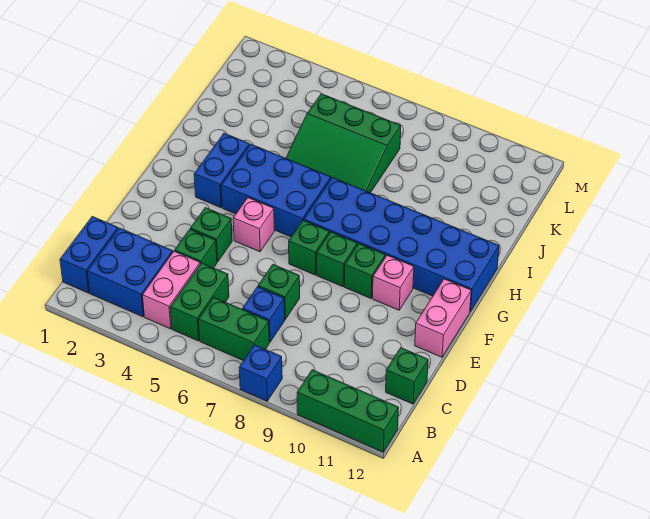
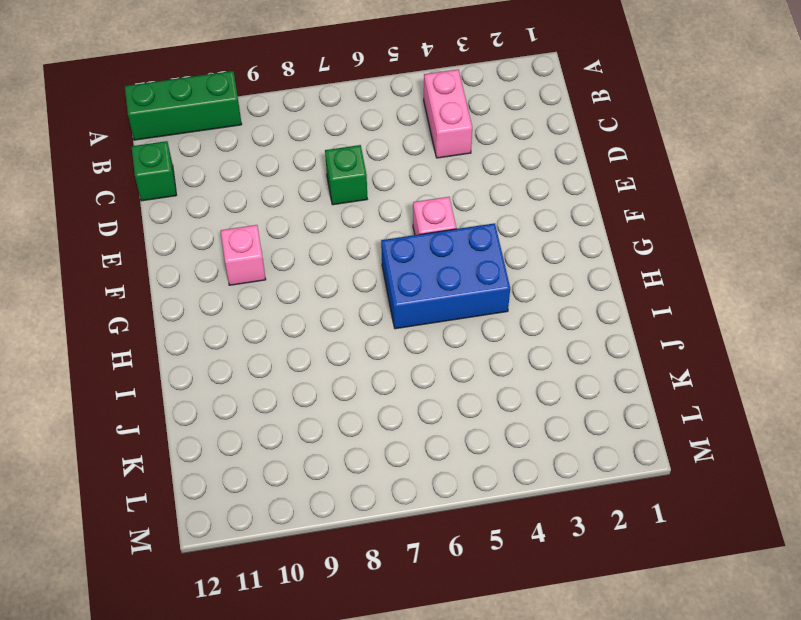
none -> blue 1x1 brick [239,345,282,401]
none -> blue 1x2 brick [60,216,118,293]
none -> blue 2x2 brick [87,228,173,317]

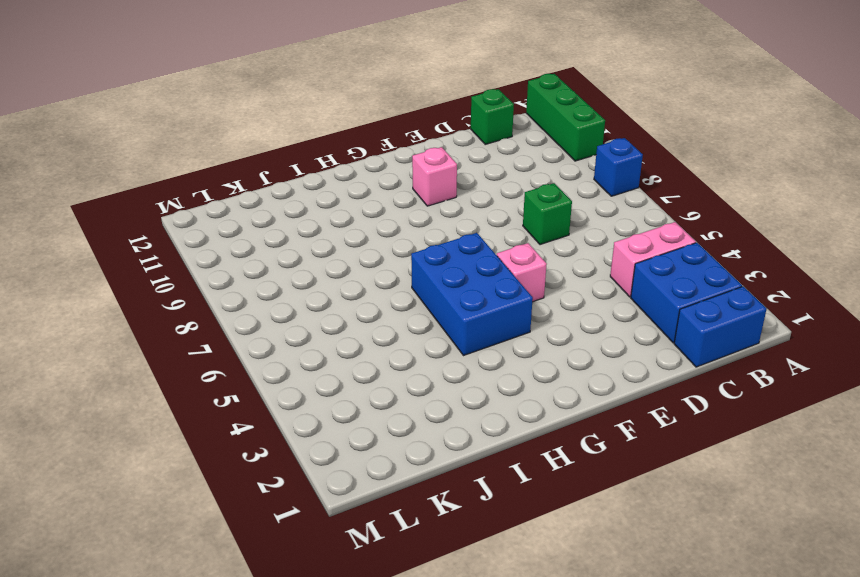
none -> green 1x2 brick [170,263,229,341]
none -> green 1x2 brick [198,298,269,361]
none -> blue 1x1 brick [243,287,285,342]

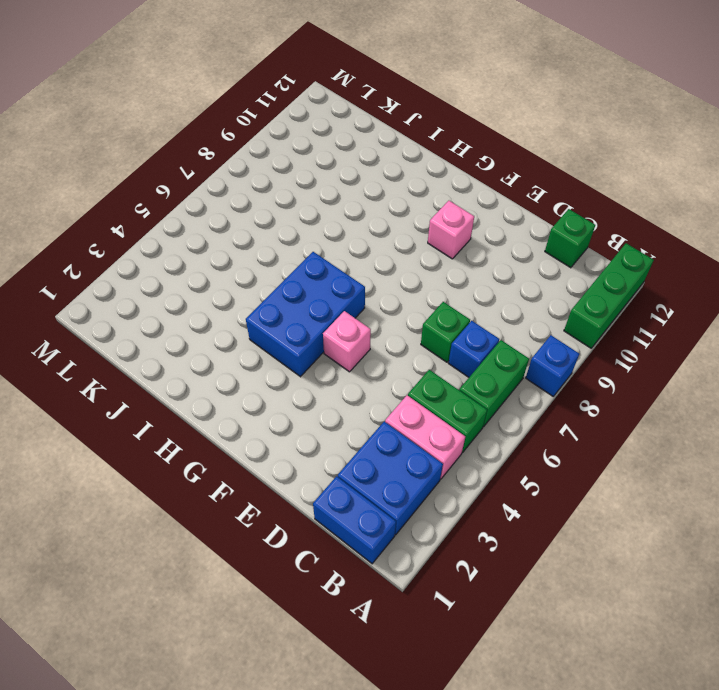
none -> green 1x1 brick [175,229,217,268]
none -> green 1x1 brick [190,208,232,262]
none -> pink 1x2 brick [415,279,471,357]

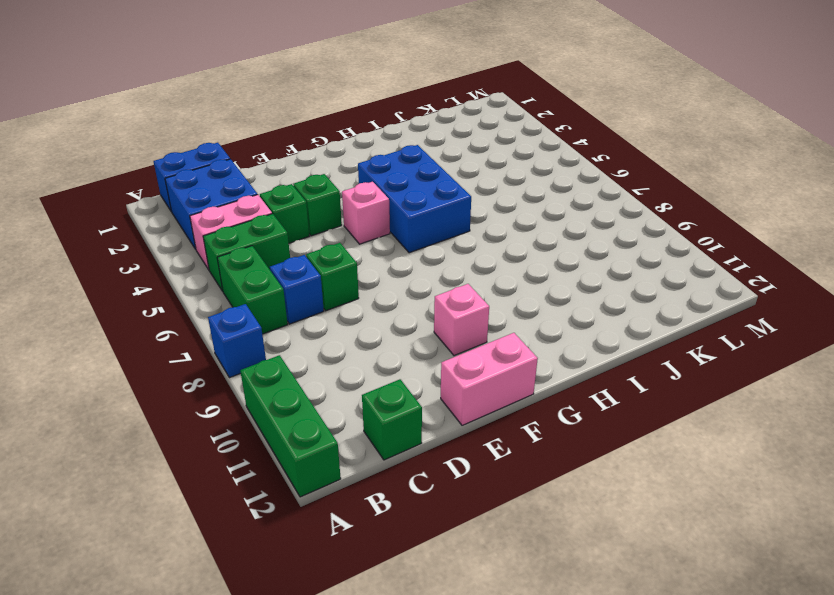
none -> green 1x1 brick [289,220,329,275]
none -> green 1x1 brick [317,232,357,287]
none -> green 1x1 brick [344,244,386,298]

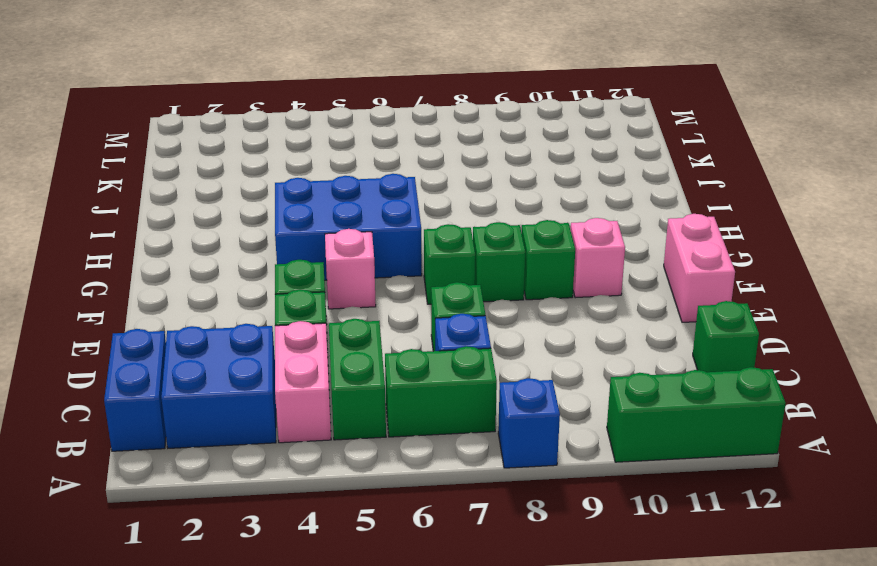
none -> blue 1x2 brick [194,133,249,208]
none -> blue 2x6 brick [304,178,499,311]
none -> green 3x3 slope [286,94,401,193]

